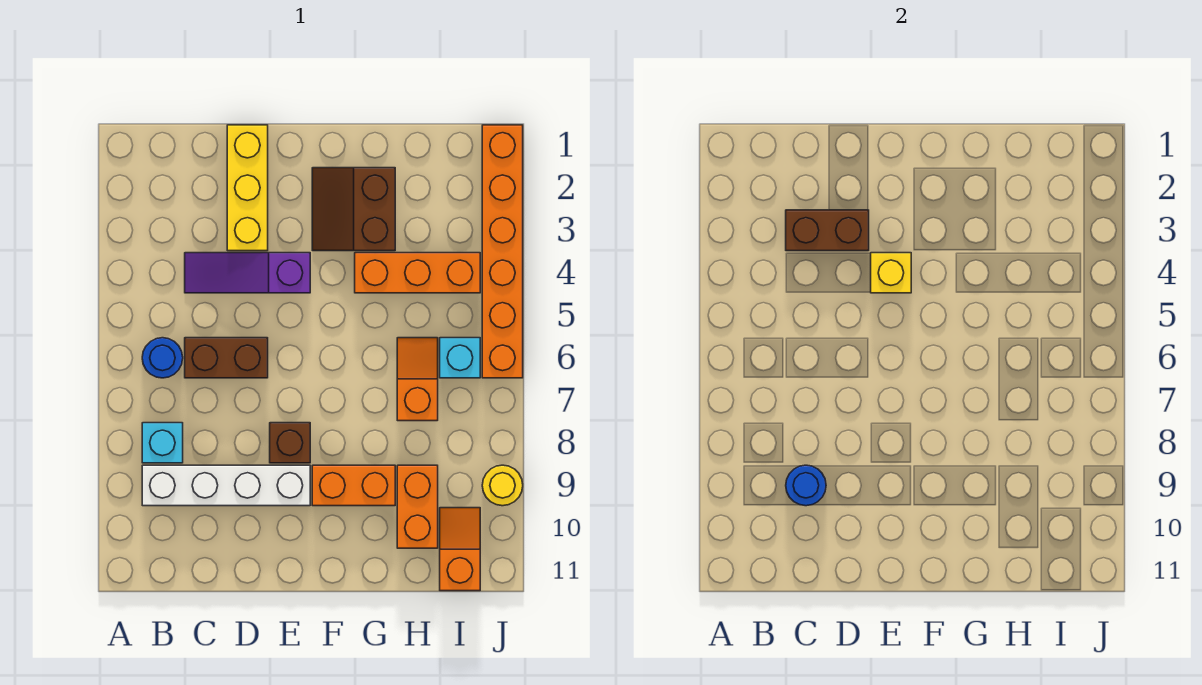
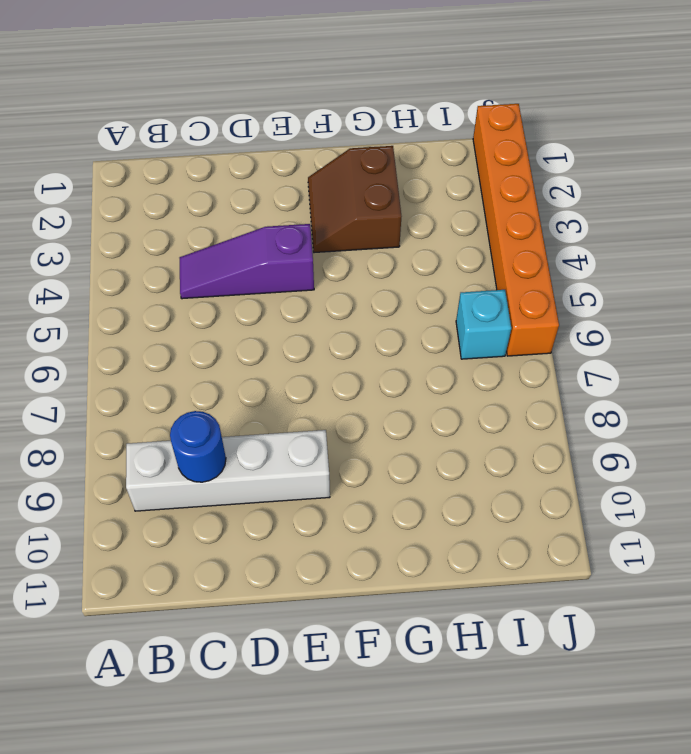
none -> blue 1x1 round brick [142,338,183,378]
none -> cyan 1x1 brick [142,423,183,463]
none -> brown 1x2 brick [185,338,268,378]

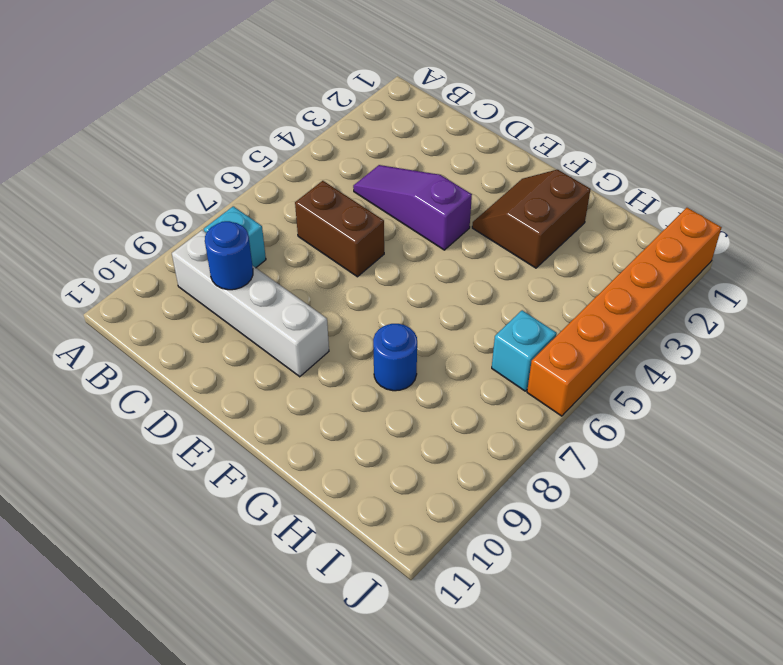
blue 1x1 round brick [373,324,417,391] -> blue 1x1 round brick moved to [142,338,183,378]
none -> yellow 1x3 brick [227,125,268,251]
none -> brown 1x1 brick [270,423,310,463]
none -> orange 1x2 brick [312,465,395,506]

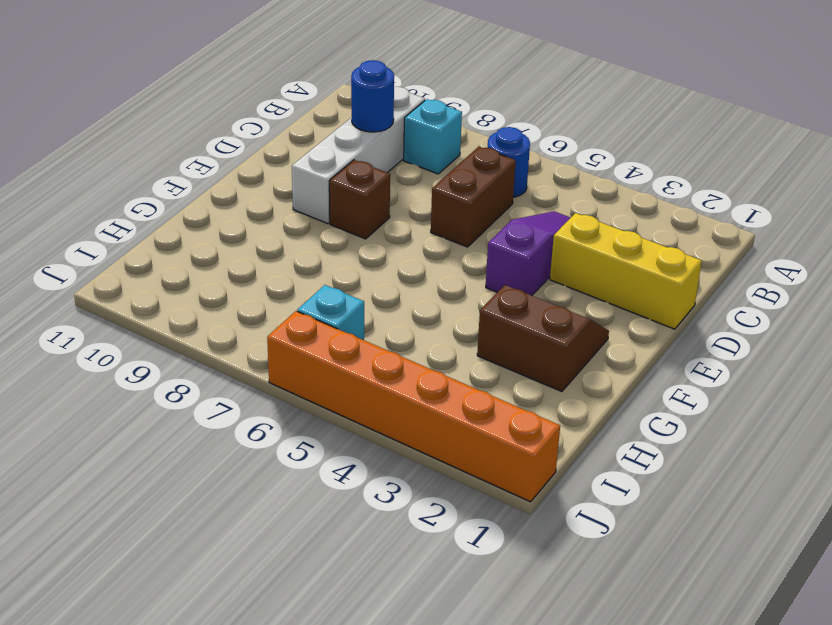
none -> orange 1x2 brick [312,465,395,506]
none -> orange 1x3 brick [355,253,480,293]
none -> orange 1x2 slope [397,338,438,421]

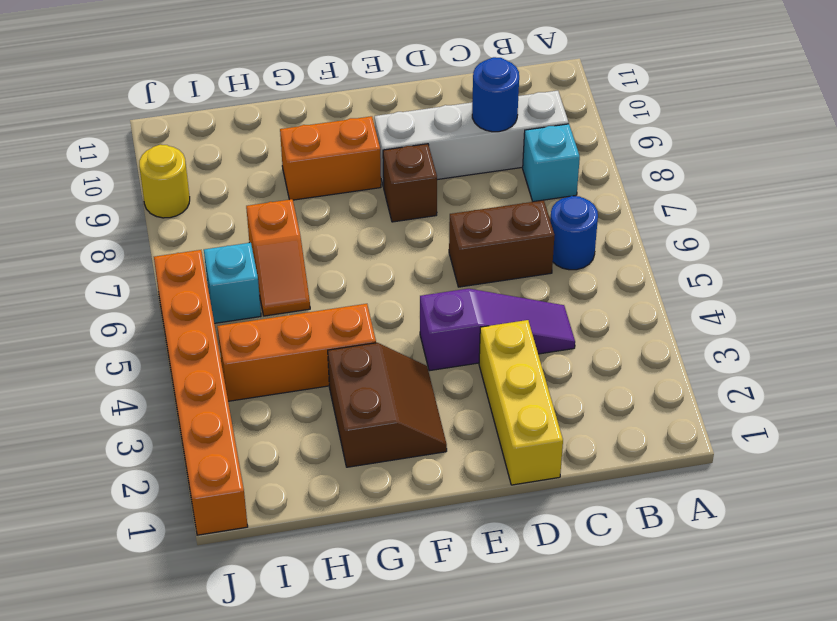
none -> orange 1x2 brick [397,465,438,548]
none -> orange 1x2 slope [440,508,480,591]
none -> brown 1x2 brick [786,210,869,251]

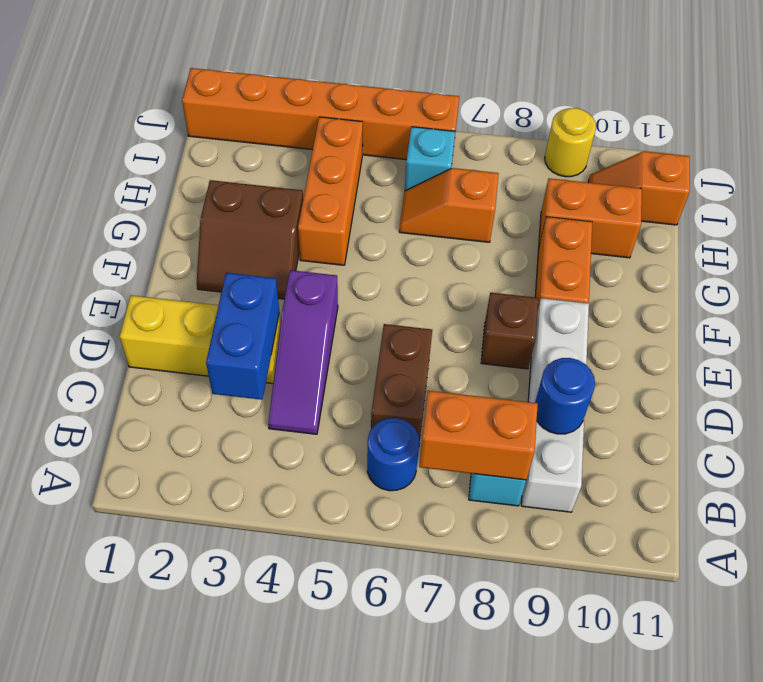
orange 1x2 brick [419,391,538,480] -> none
blue 1x2 brick [206,273,279,400] -> brown 1x2 brick [786,210,869,251]
none -> yellow 1x1 brick [871,253,911,293]

